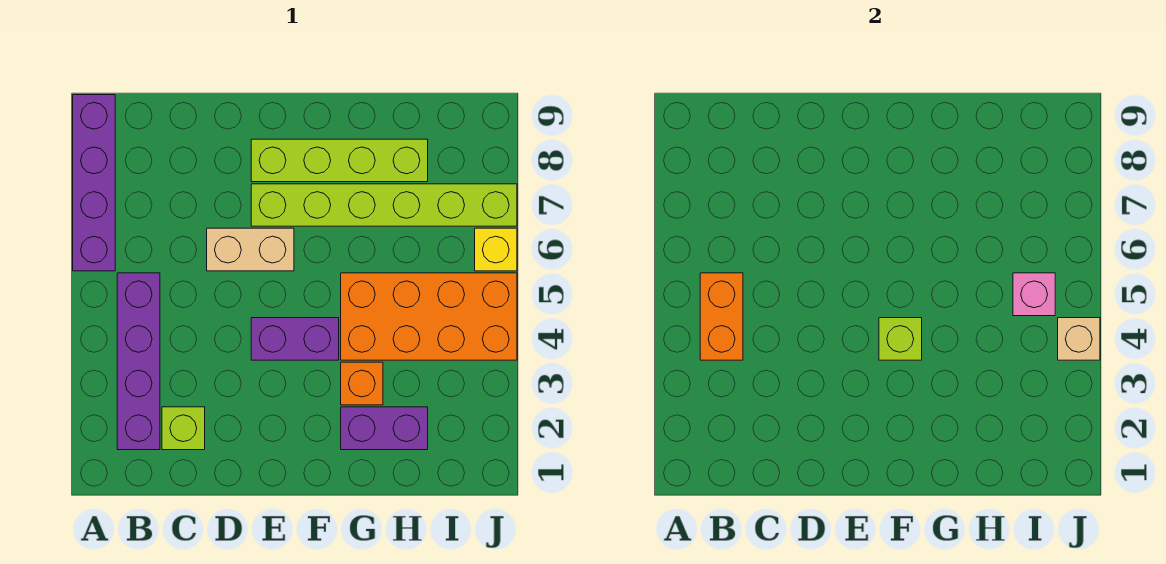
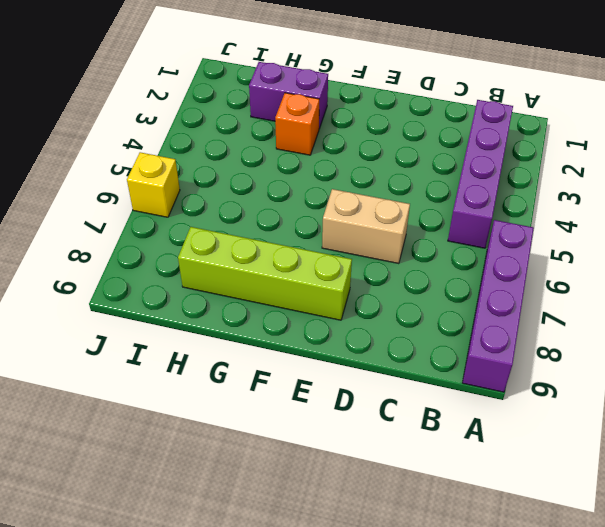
none -> lime 1x1 brick [162,407,205,450]
none -> purple 1x2 brick [251,318,339,360]
none -> lime 1x6 brick [251,184,517,226]

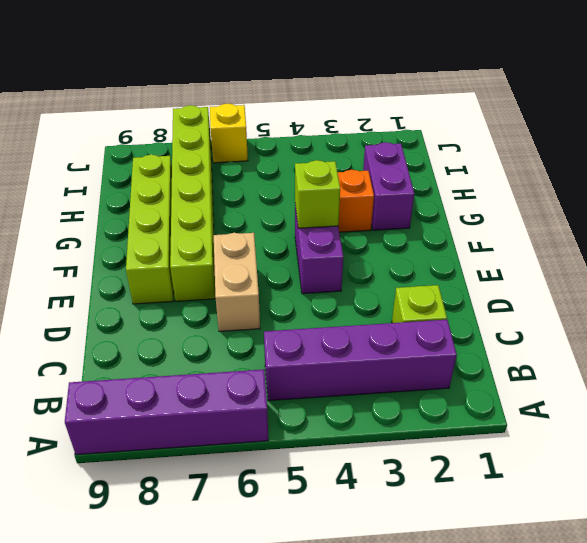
none -> orange 2x4 brick [341,273,517,360]
none -> orange 1x2 brick [700,273,743,360]
none -> pink 1x1 brick [1013,273,1055,316]

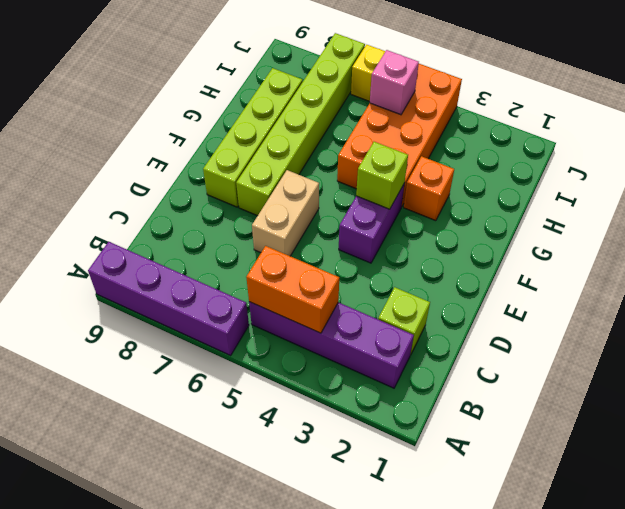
none -> purple 1x2 brick [341,407,428,450]
none -> tan 1x1 brick [1058,318,1100,360]

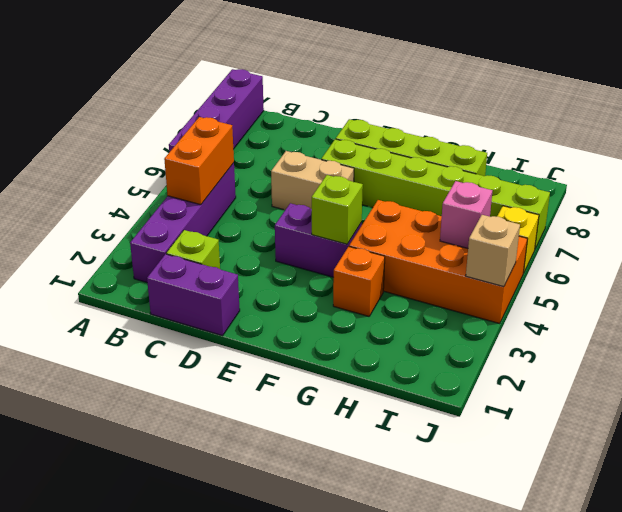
purple 1x2 brick [147,254,240,336] -> purple 1x2 brick moved to [341,407,428,450]

